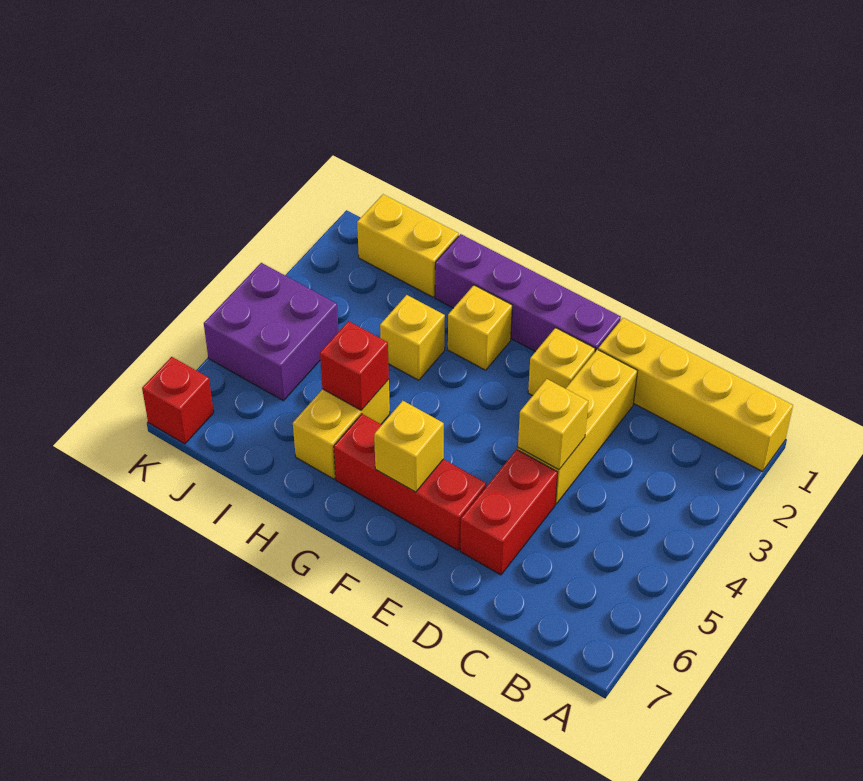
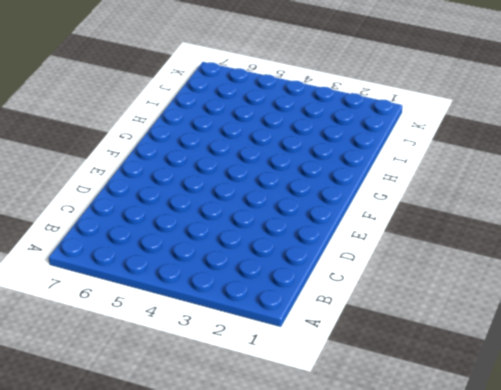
none -> yellow 1x4 brick [598,318,793,472]
none -> yellow 1x3 brick [518,349,637,504]
none -> red 1x2 brick [460,449,558,575]

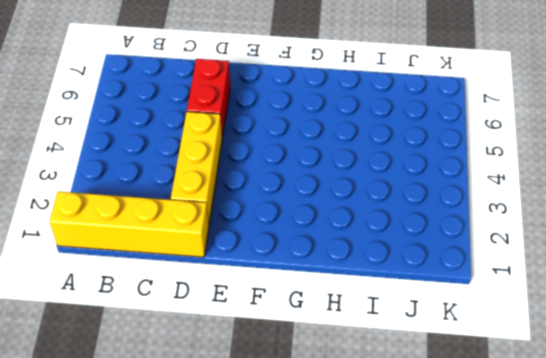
none -> purple 1x4 brick [435,234,621,352]
none -> yellow 1x1 brick [528,328,595,396]
none -> red 1x3 brick [334,414,486,550]

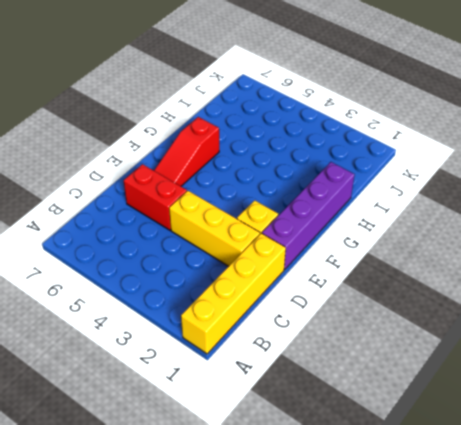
red 1x3 slope [154,117,219,186] -> red 1x3 brick [334,414,486,550]
none -> yellow 1x1 brick [448,285,512,370]
none -> yellow 1x1 brick [380,295,445,380]
none -> yellow 1x2 brick [293,379,390,479]

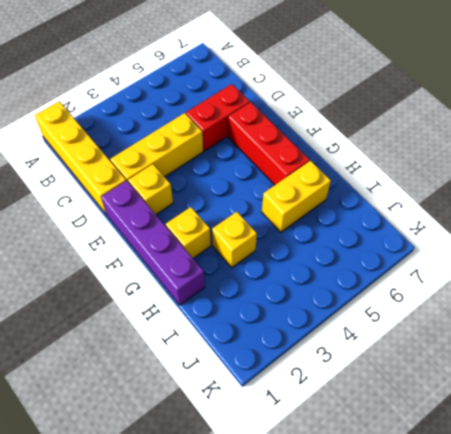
none -> yellow 1x2 brick [357,194,459,297]
none -> purple 2x2 brick [204,263,339,401]
none -> red 1x1 brick [142,357,214,444]

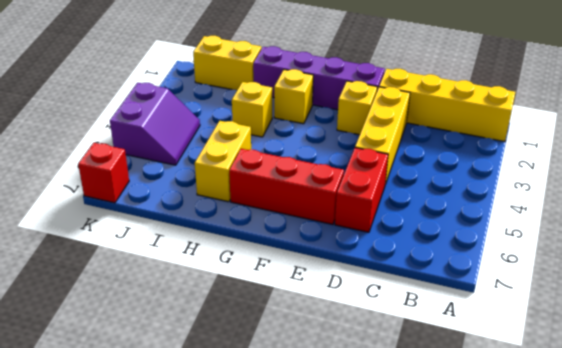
purple 2x2 slope [110,83,200,165] -> purple 2x2 brick [204,263,339,401]
none -> yellow 1x1 brick [518,379,588,470]
none -> yellow 1x1 brick [374,401,444,492]
none -> red 1x1 brick [320,321,389,410]

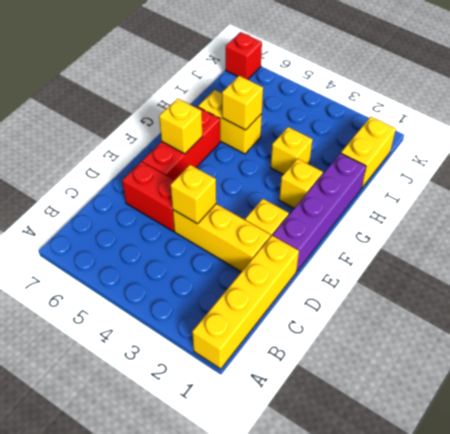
yellow 1x1 brick [222,76,263,130] -> red 1x1 brick [320,321,389,410]
none -> purple 2x2 brick [204,263,339,401]

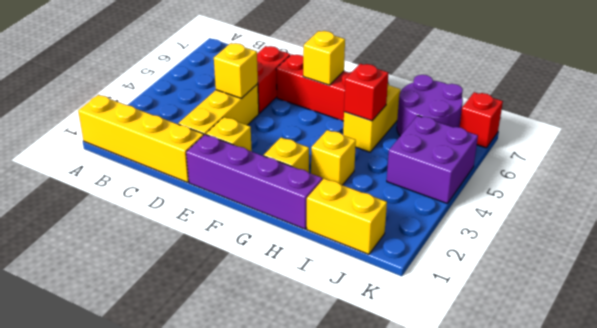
purple 2x2 round brick [397,75,463,136] -> none

